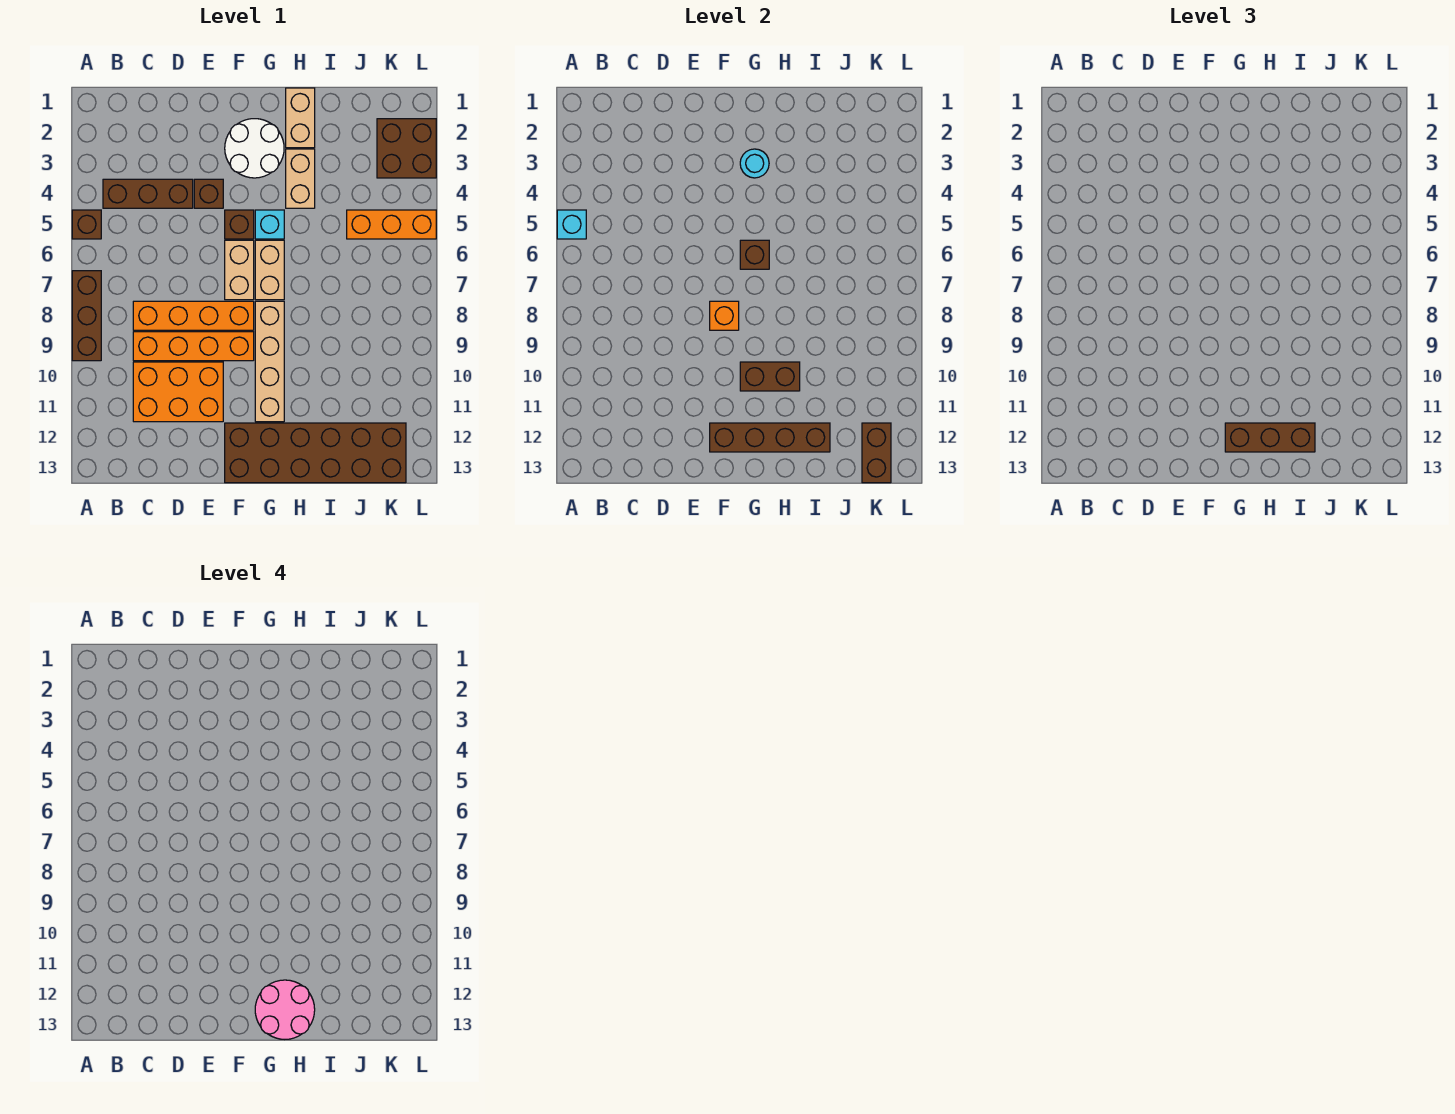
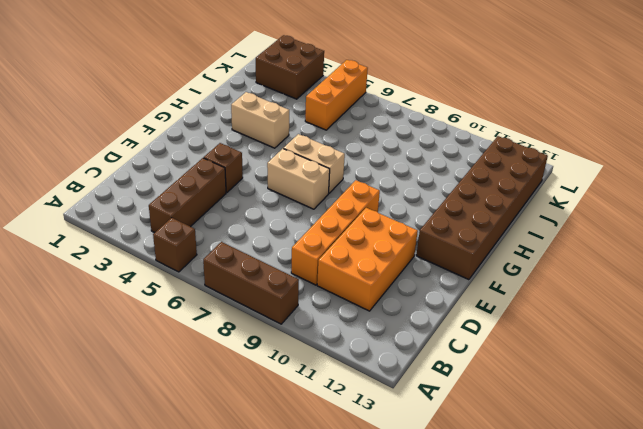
none -> orange 1x4 brick [133,301,254,330]
none -> white 2x2 round brick [225,119,284,178]
none -> brown 1x1 brick [225,210,254,239]

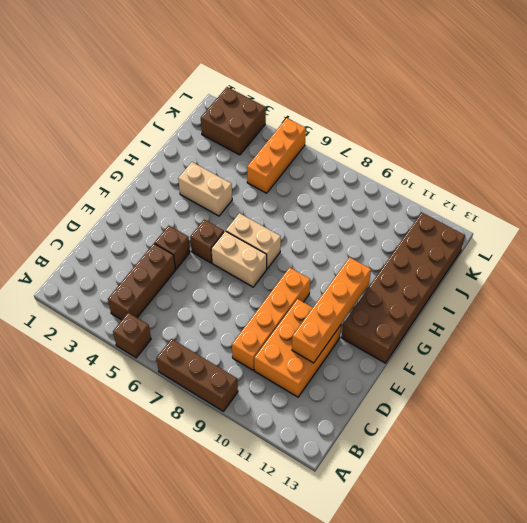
orange 1x4 brick [292,257,371,363] -> orange 1x4 brick moved to [133,301,254,330]
none -> white 2x2 round brick [225,119,284,178]
none -> cyan 1x1 brick [255,210,284,239]
none -> tan 1x4 brick [255,301,284,422]

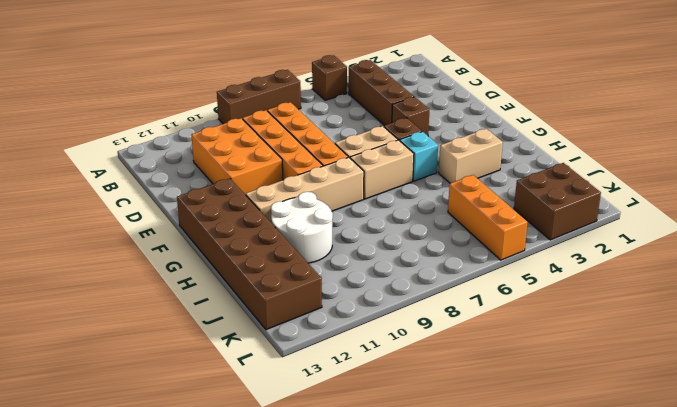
white 2x2 round brick [271,192,333,263] -> white 2x2 round brick moved to [225,119,284,178]
none -> tan 1x2 brick [286,88,315,148]
none -> cyan 1x1 brick [557,210,586,239]
none -> orange 1x1 brick [710,301,739,330]

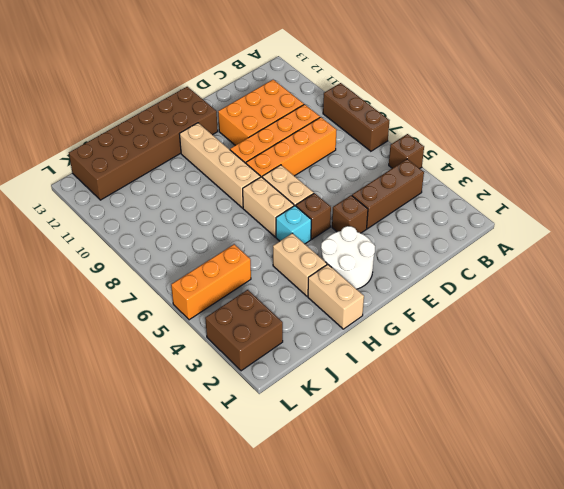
none -> cyan 1x1 brick [557,210,586,239]
none -> orange 1x1 brick [710,301,739,330]
none -> brown 1x4 brick [710,423,830,452]

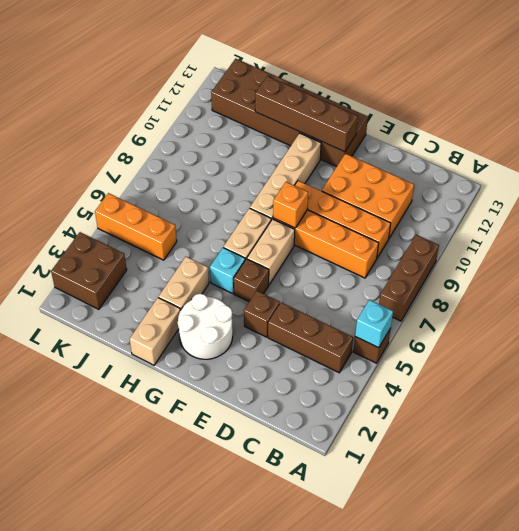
none -> cyan 1x1 round brick [740,149,769,178]
none -> brown 1x1 brick [740,240,769,269]
none -> brown 1x2 brick [740,362,800,391]

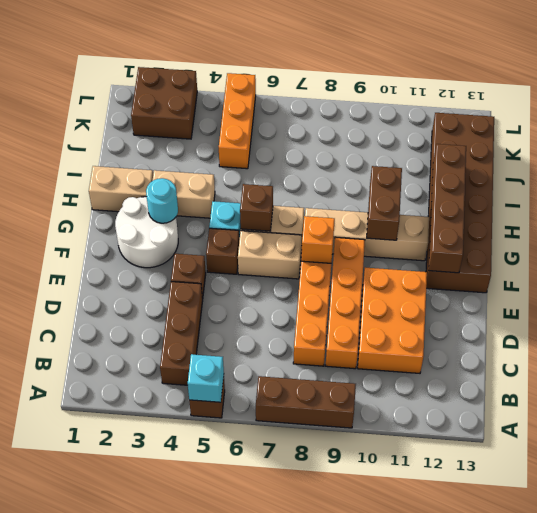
none -> brown 1x2 brick [862,423,891,483]
none -> brown 1x3 brick [1225,423,1315,452]
none -> pink 2x2 round brick [255,980,315,1039]

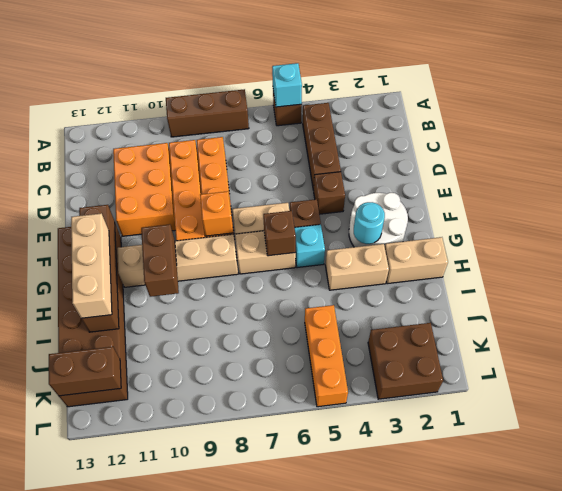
tan 1x3 brick [71,213,112,318] -> brown 1x3 brick [1225,423,1315,452]
none -> pink 2x2 round brick [255,980,315,1039]

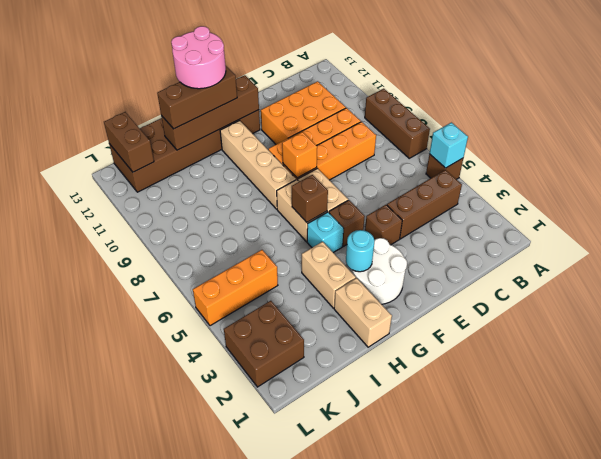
none -> brown 1x2 brick [740,362,800,391]

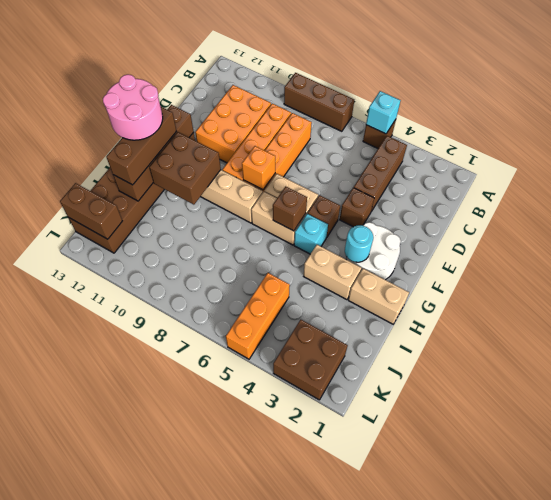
brown 2x2 brick [149,132,221,205] -> brown 1x2 brick [740,362,800,391]

